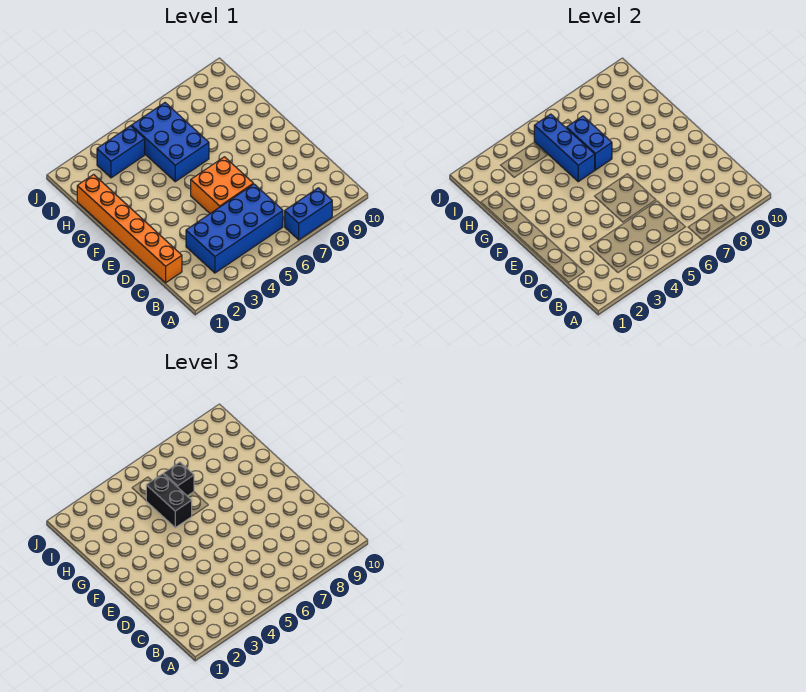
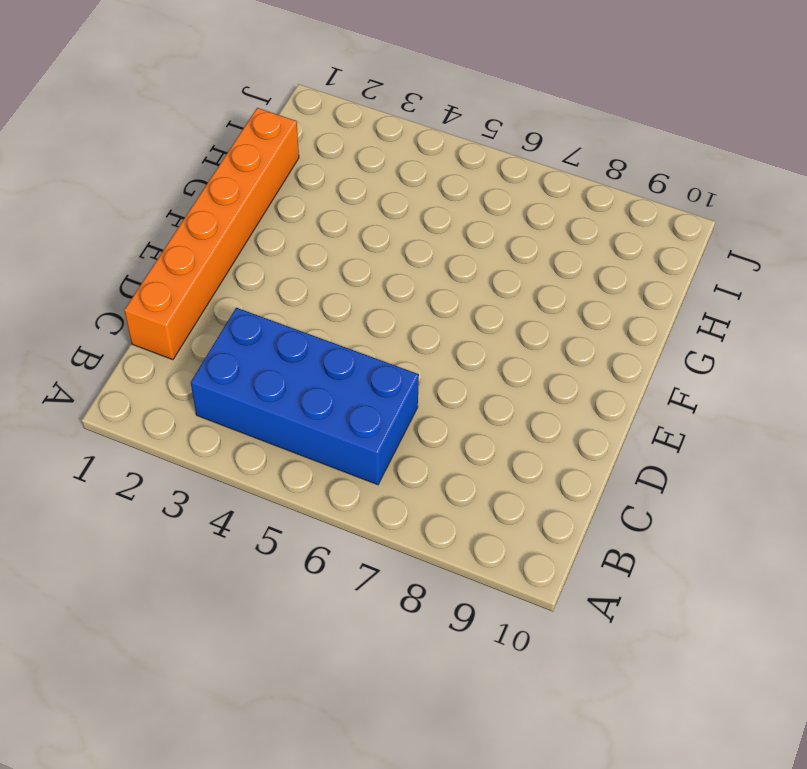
none -> blue 1x2 brick [285,188,332,240]
none -> orange 2x2 brick [191,157,253,213]

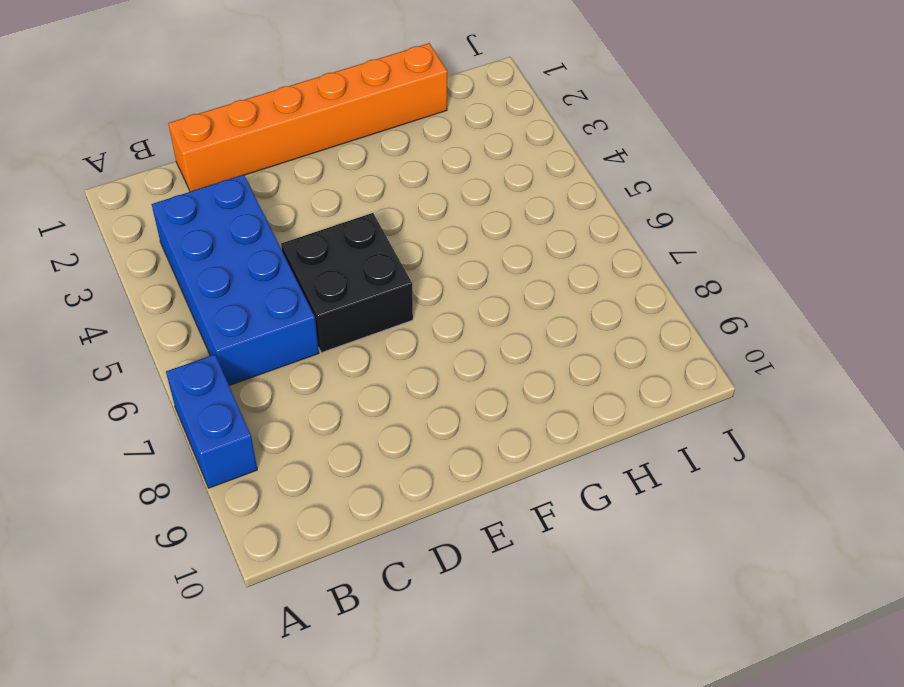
black 2x2 brick [281,213,413,353] -> orange 2x2 brick [191,157,253,213]
none -> blue 2x3 brick [131,103,209,182]
none -> blue 1x2 brick [97,126,145,178]

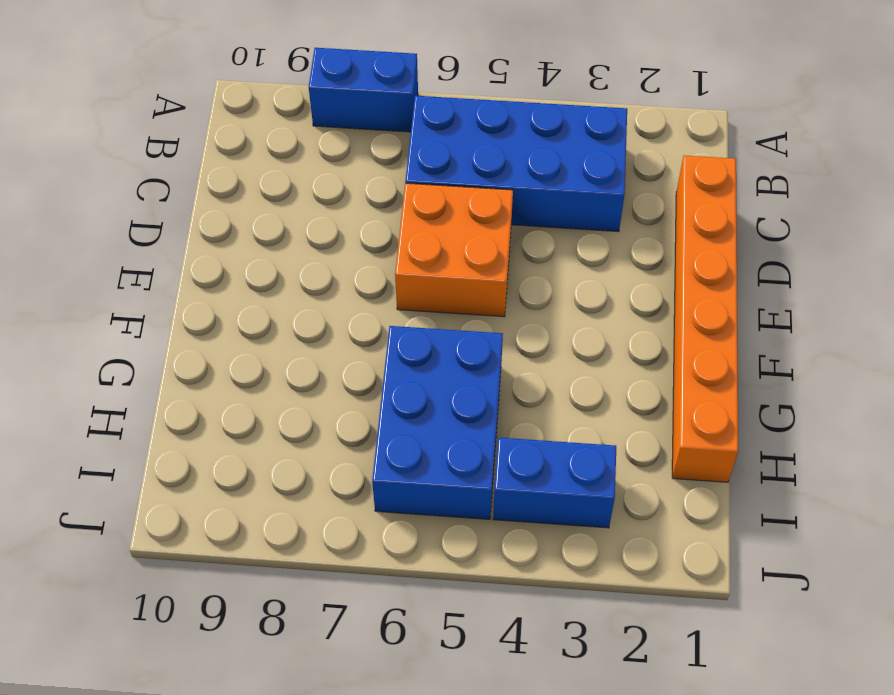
none -> blue 1x3 brick [534,114,595,182]
none -> blue 1x2 brick [567,116,612,170]

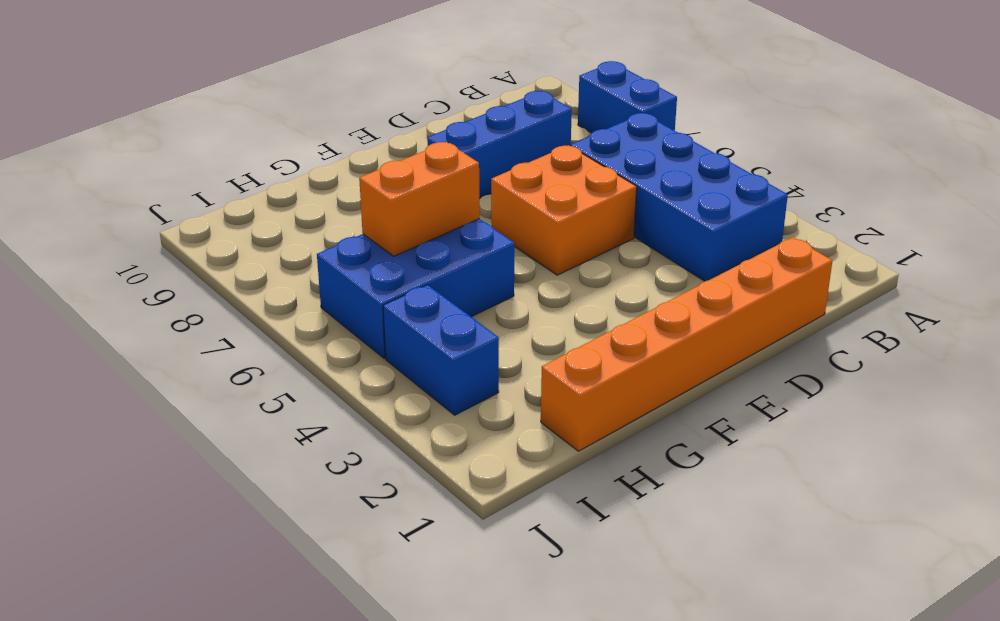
blue 1x3 brick [427,91,572,199] -> blue 1x3 brick moved to [534,114,595,182]
orange 1x2 brick [359,142,480,256] -> blue 1x2 brick [567,116,612,170]
none -> black 1x2 brick [146,474,192,528]
none -> black 1x1 brick [164,462,194,496]

